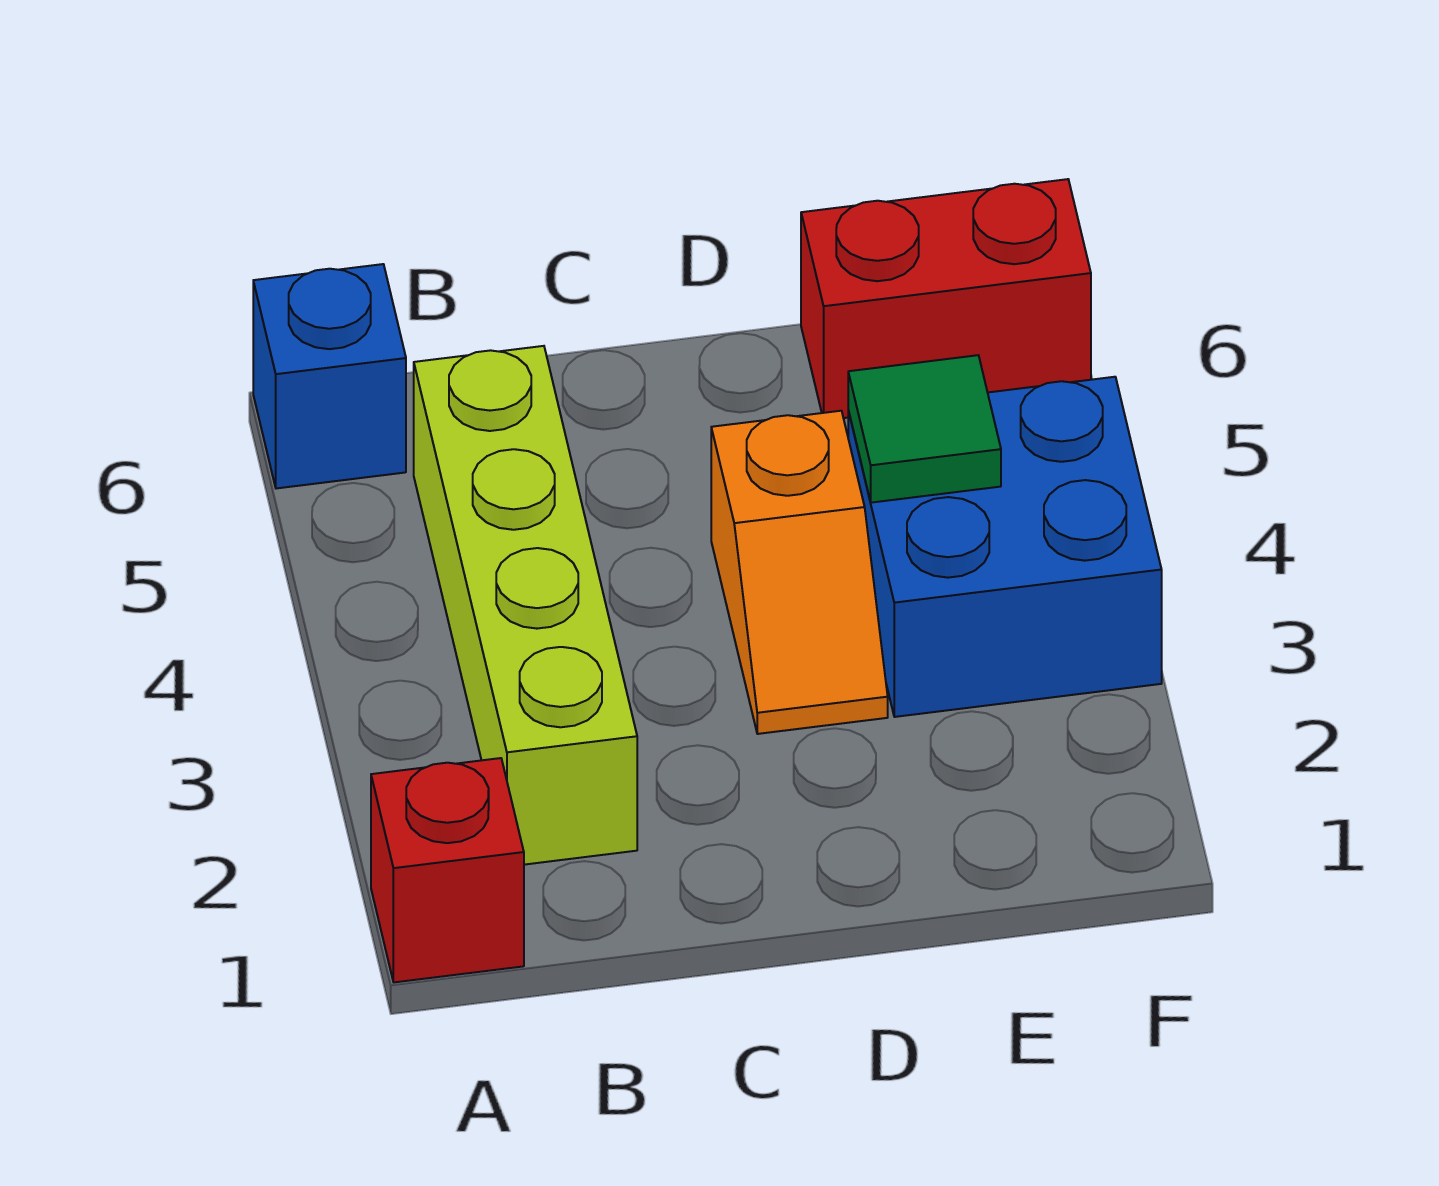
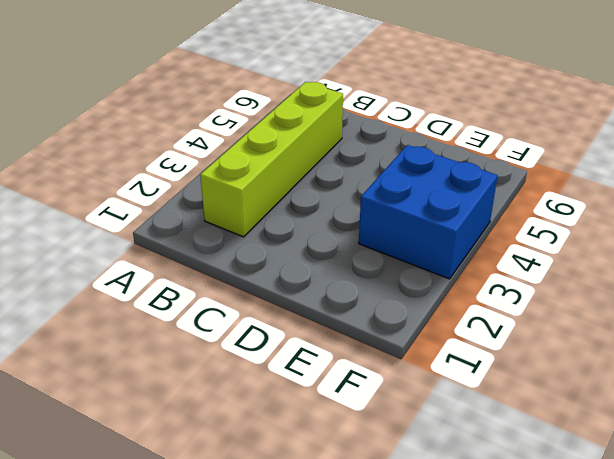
none -> red 1x1 brick [371,758,524,982]
none -> blue 1x1 brick [253,264,406,488]

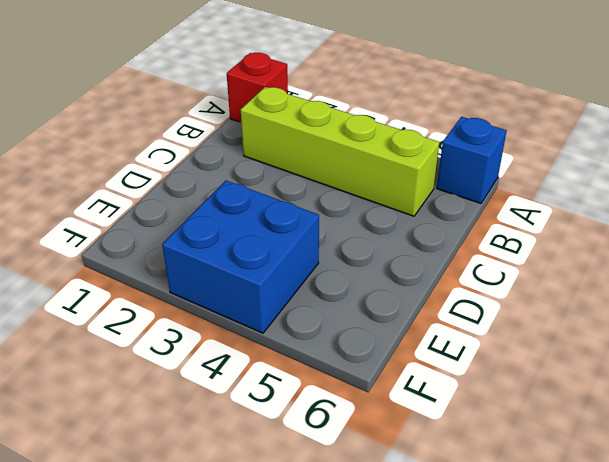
none -> orange 1x2 slope [711,411,888,734]
none -> red 1x2 brick [801,179,1091,418]

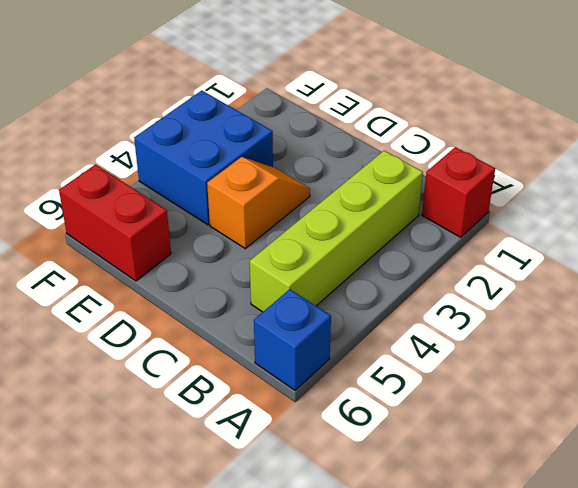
none -> green 1x1 tile [848,355,1001,503]

